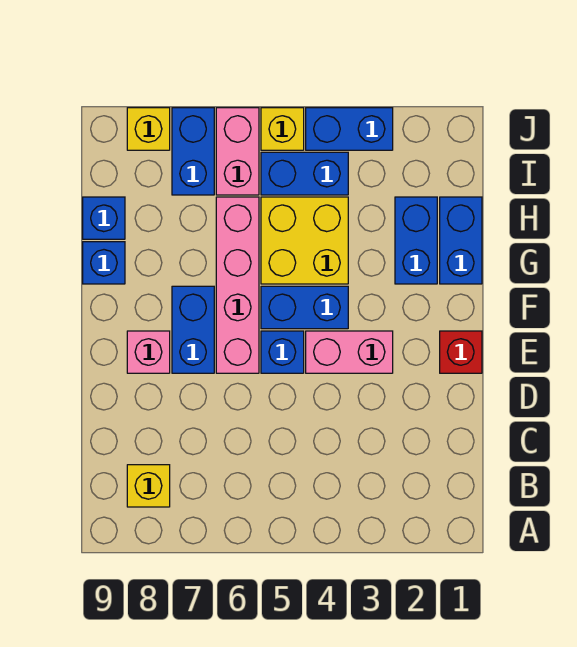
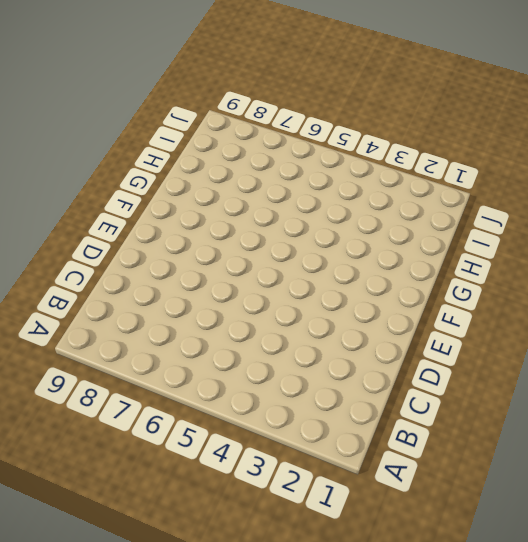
none -> yellow 1x1 brick [127,465,170,507]
none -> red 1x1 brick [440,331,482,373]
none -> pink 1x2 brick [306,331,393,373]

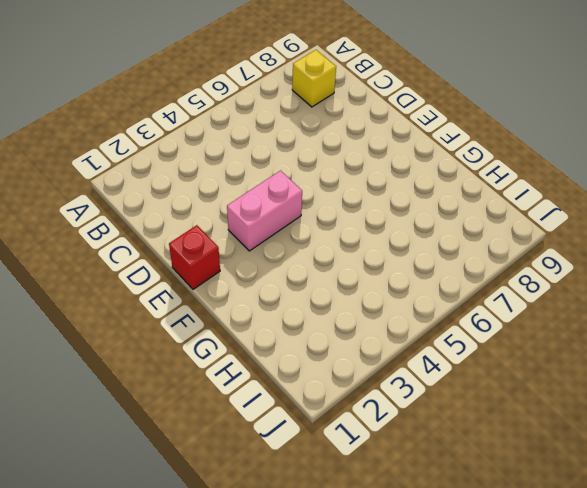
none -> blue 1x1 brick [261,331,304,373]
none -> pink 1x4 brick [216,197,259,373]
none -> blue 1x2 brick [172,286,214,373]

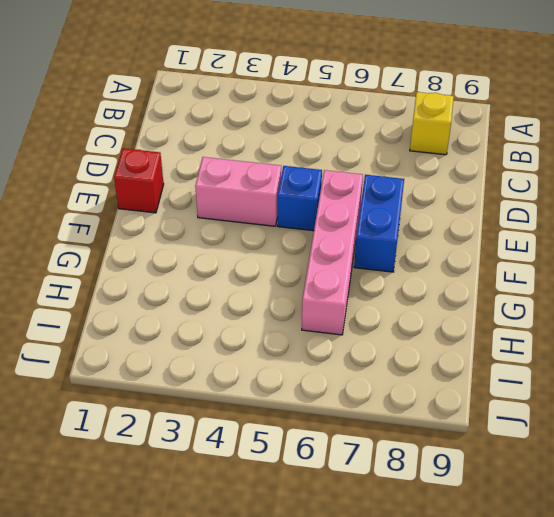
none -> pink 1x1 brick [127,331,170,373]
none -> blue 1x2 brick [261,286,348,329]
none -> blue 1x2 brick [440,197,482,284]

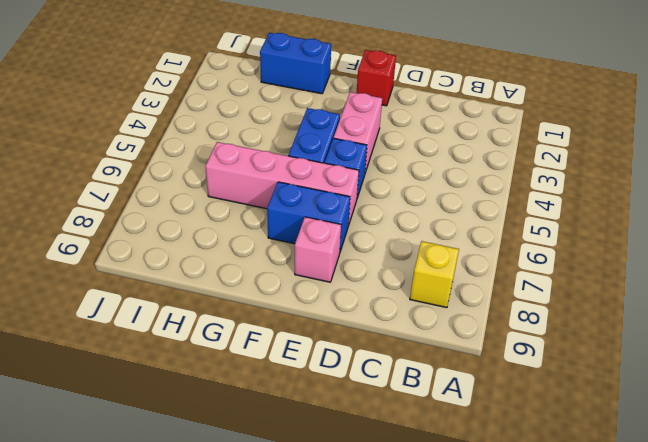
none -> blue 1x2 brick [395,197,437,284]
none -> yellow 2x2 brick [261,197,348,284]
none -> blue 1x1 brick [83,242,125,284]

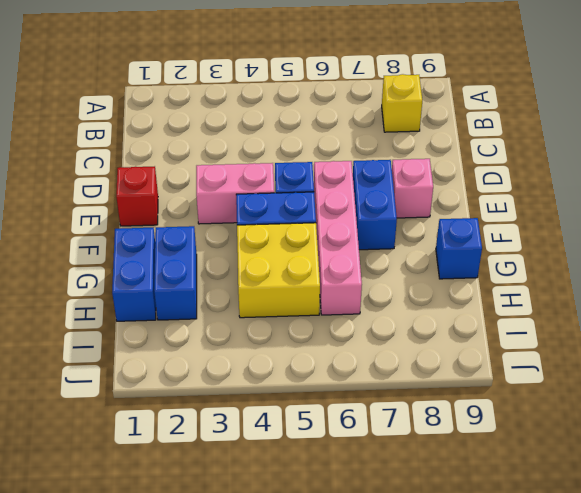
none -> blue 1x1 brick [83,197,125,239]
none -> blue 1x2 brick [261,152,348,195]
none -> pink 1x2 brick [216,108,259,195]

